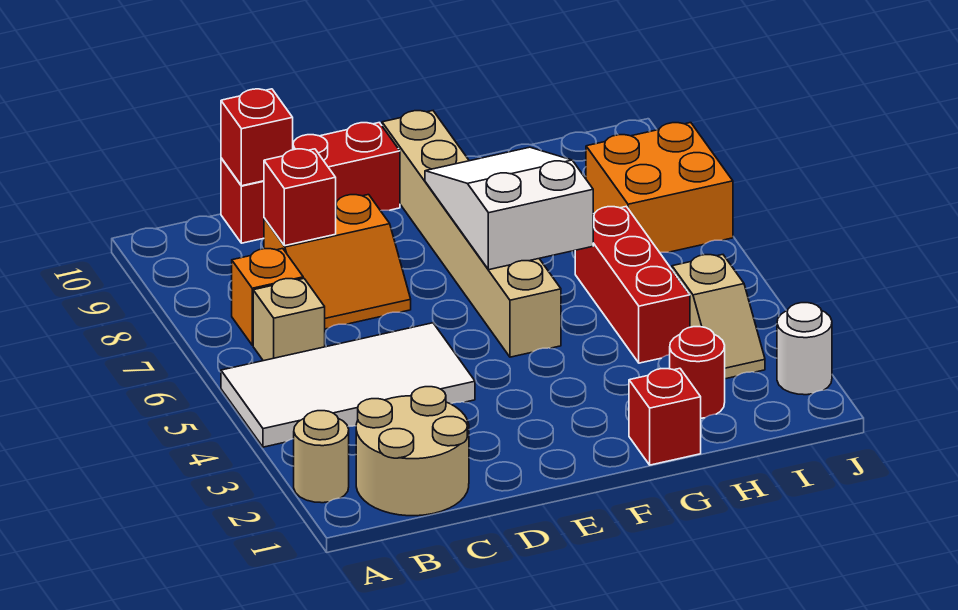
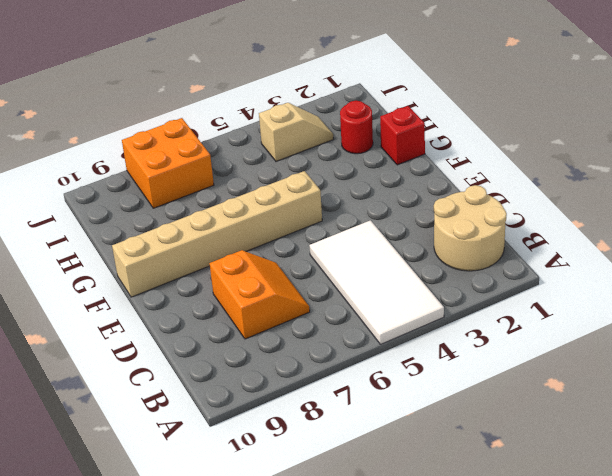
none -> tan 1x1 round brick [294,411,349,503]
none -> tan 1x1 brick [253,278,325,361]
none -> orange 1x1 brick [232,248,303,345]

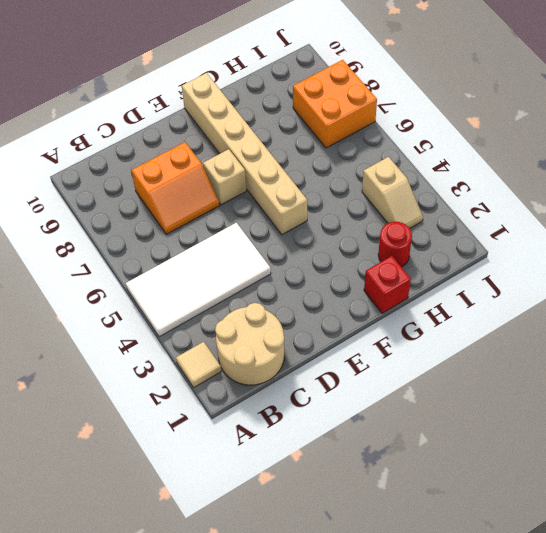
tan 1x1 tile [176,342,221,388] -> tan 1x1 round brick [294,411,349,503]
tan 1x1 brick [203,149,246,205] -> tan 1x1 brick moved to [253,278,325,361]
none -> orange 1x1 brick [232,248,303,345]
none -> red 1x3 brick [221,123,400,243]
none -> red 1x3 brick [575,206,690,363]

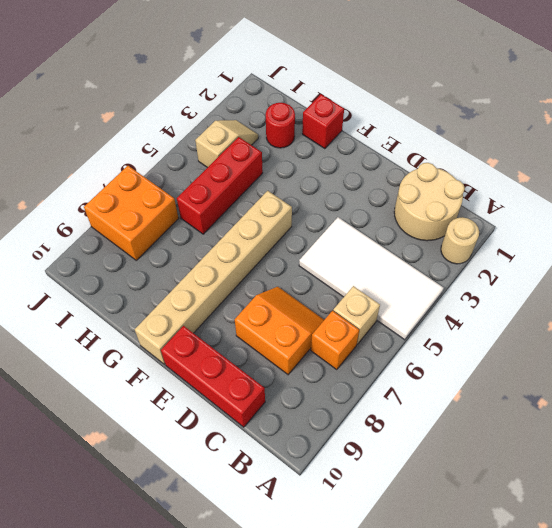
none -> white 1x1 round brick [777,303,832,395]
none -> red 1x1 brick [264,149,336,246]
none -> red 1x1 brick [221,89,293,186]

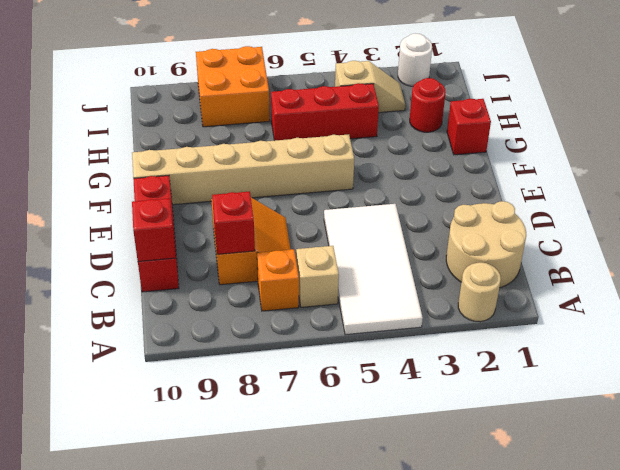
none -> white 2x3 slope [425,147,594,270]

